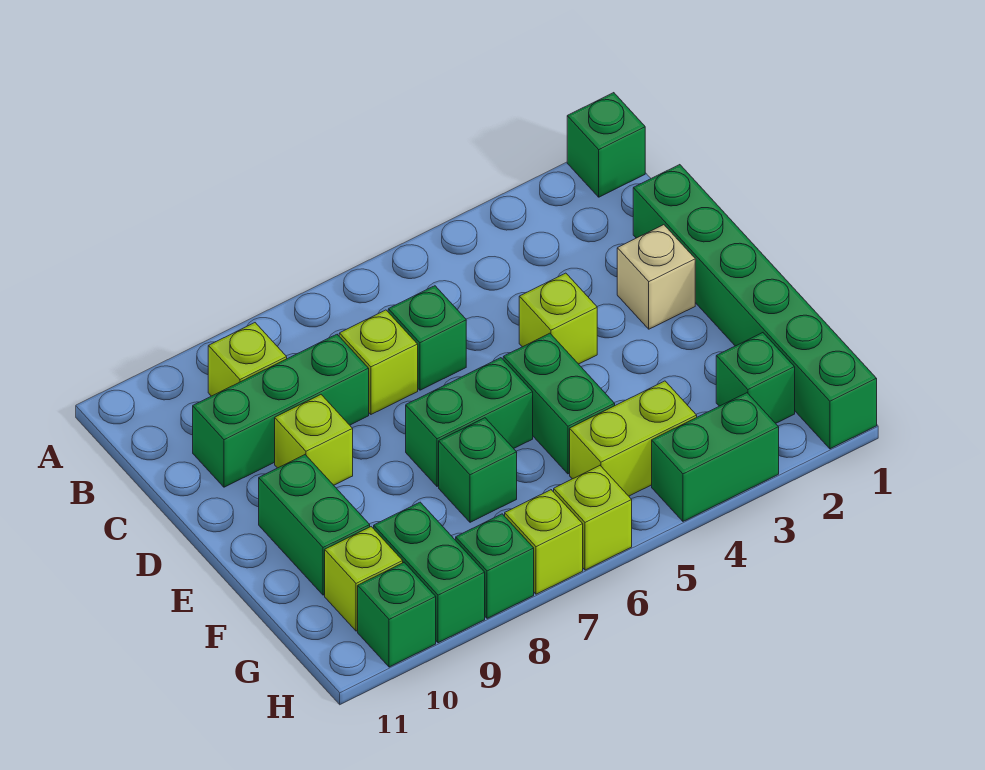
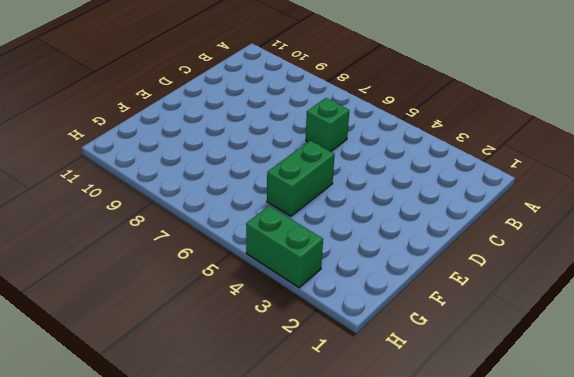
none -> green 1x1 brick [567,93,645,197]
none -> lime 1x1 brick [208,323,287,396]
none -> green 1x6 brick [633,165,877,449]

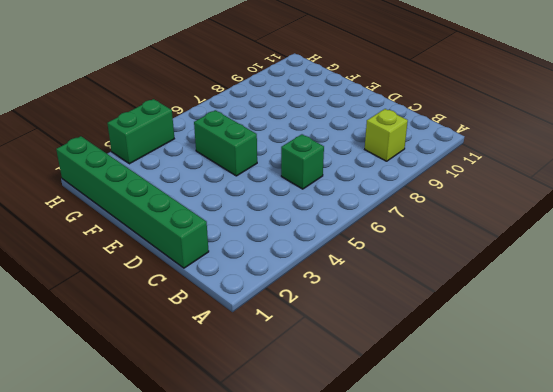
none -> green 1x1 brick [567,93,645,197]
none -> lime 1x1 brick [339,310,418,414]
none -> green 1x3 brick [193,334,369,487]

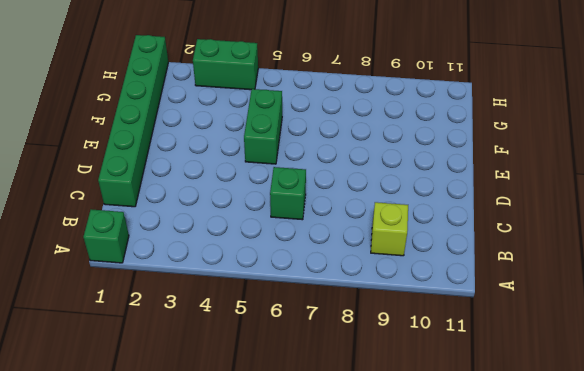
none -> lime 1x1 brick [339,310,418,414]
none -> green 1x3 brick [193,334,369,487]
none -> tan 1x1 brick [617,225,695,329]

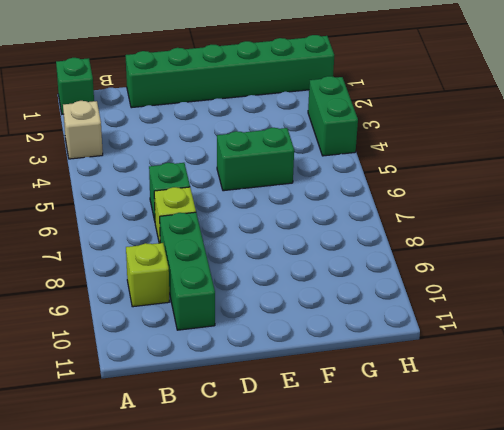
tan 1x1 brick [63,101,103,159] -> tan 1x1 brick moved to [617,225,695,329]
none -> lime 1x1 brick [519,273,597,364]
none -> lime 1x1 brick [275,395,353,485]
none -> green 1x2 brick [406,358,533,486]

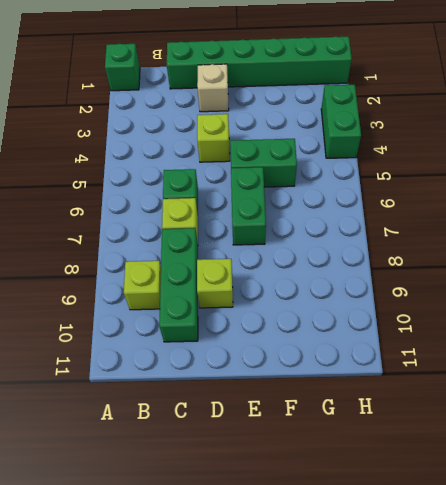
none -> green 1x2 brick [259,455,370,595]
none -> green 1x1 brick [439,418,517,522]
none -> green 1x1 brick [716,333,795,423]

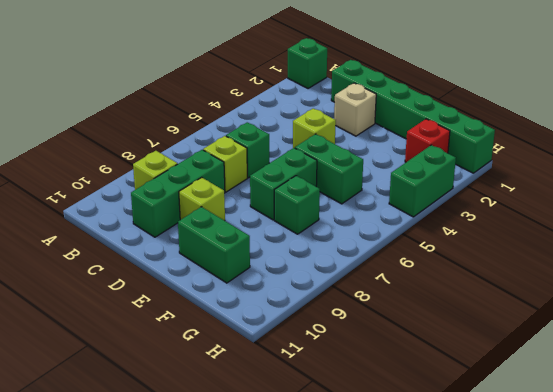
red 1x1 brick [405,119,450,162] -> green 1x1 brick [716,333,795,423]
none -> lime 1x2 brick [570,381,697,496]
none -> green 1x2 brick [374,502,485,643]
none -> lime 1x1 brick [325,527,403,631]

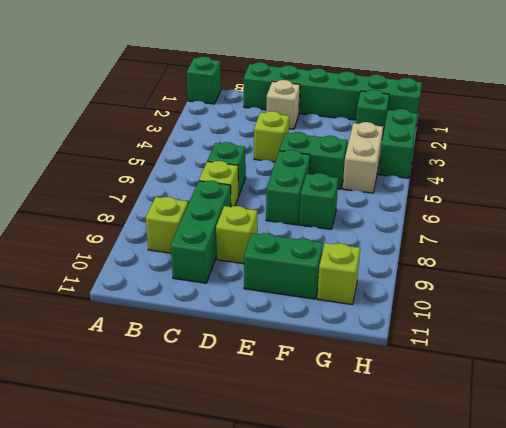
tan 1x2 brick [343,122,383,193] -> lime 1x2 brick [570,381,697,496]
none -> green 1x2 brick [374,502,485,643]
none -> lime 1x1 brick [554,466,632,570]
none -> lime 1x1 brick [505,490,583,594]

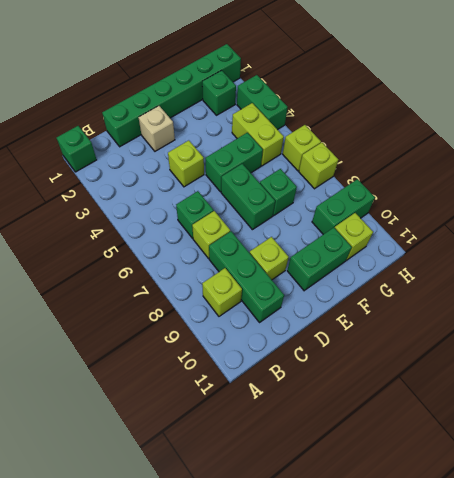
none -> green 1x1 brick [456,514,534,619]
none -> green 1x1 brick [358,562,436,667]

